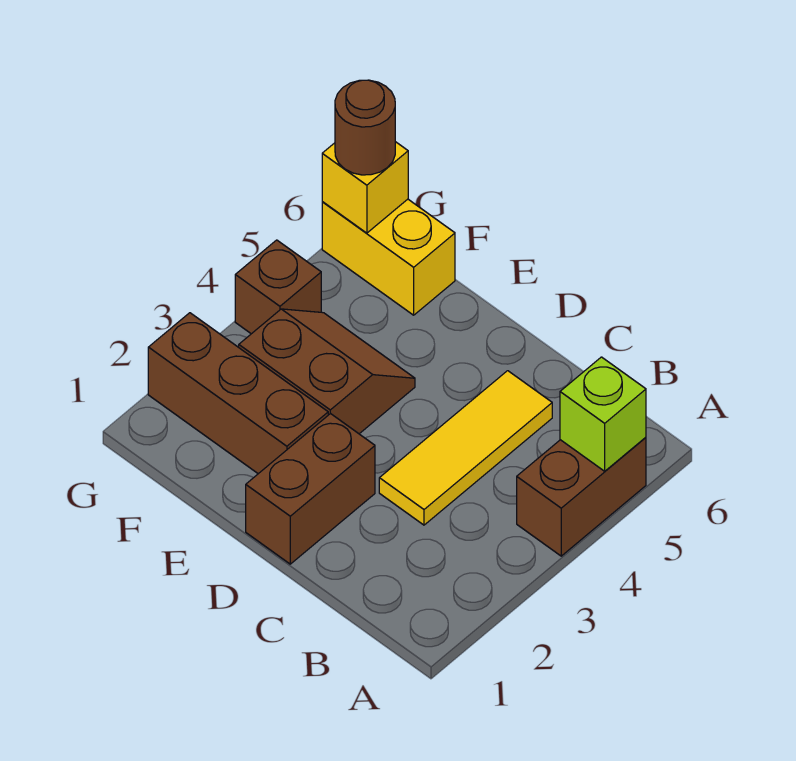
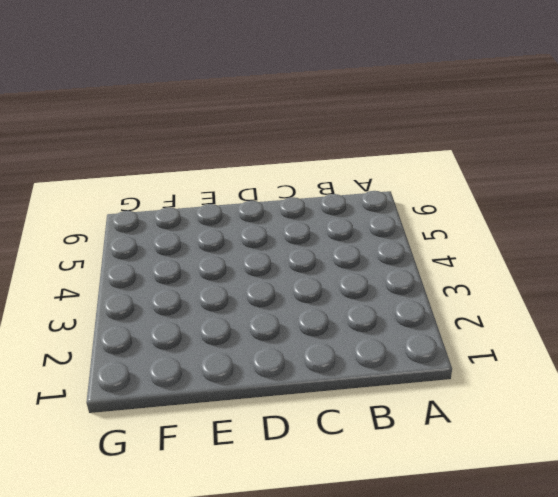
none -> brown 1x2 brick [517,437,646,556]
none -> yellow 1x3 tile [379,371,552,525]

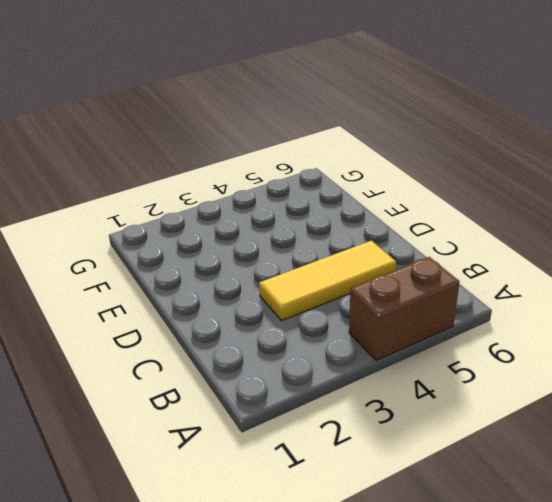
none -> brown 1x2 brick [246,413,375,564]
none -> brown 1x3 brick [148,313,328,474]

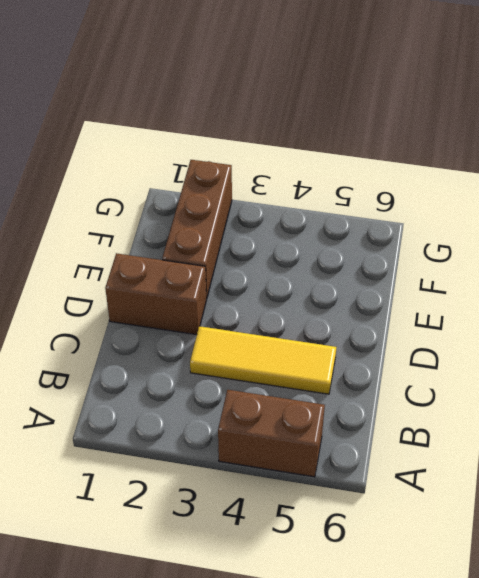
none -> brown 2x2 slope [239,309,415,434]
none -> yellow 1x2 brick [322,199,455,315]

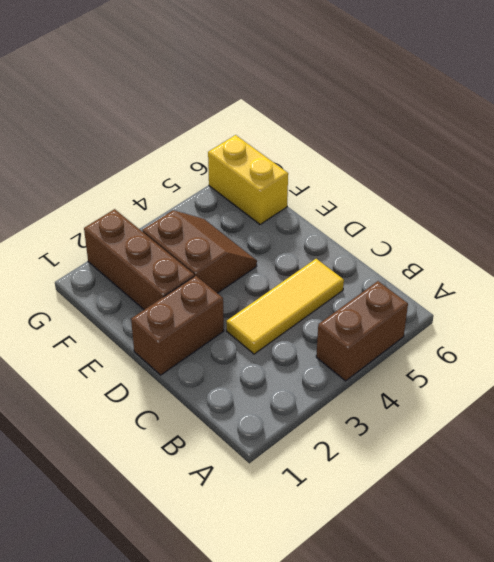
none -> brown 1x1 brick [235,240,321,334]
none -> lime 1x1 brick [560,357,646,471]

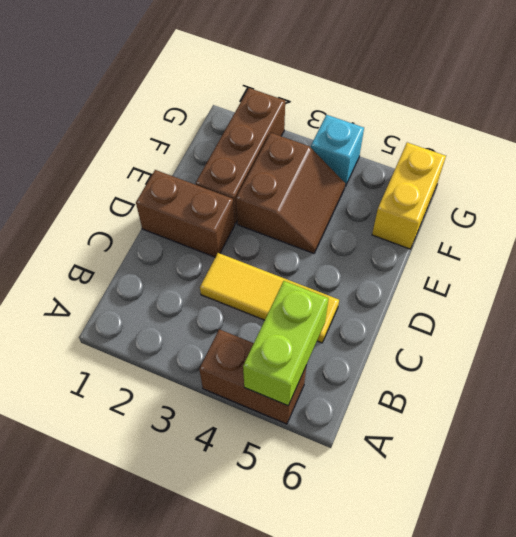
lime 1x2 brick [243,281,329,406] -> lime 1x1 brick [560,357,646,471]
cyan 1x1 brick [311,115,364,186] -> brown 1x1 brick [235,240,321,334]
none -> yellow 1x1 brick [322,142,408,233]
none -> brown 1x1 round brick [335,80,395,175]

